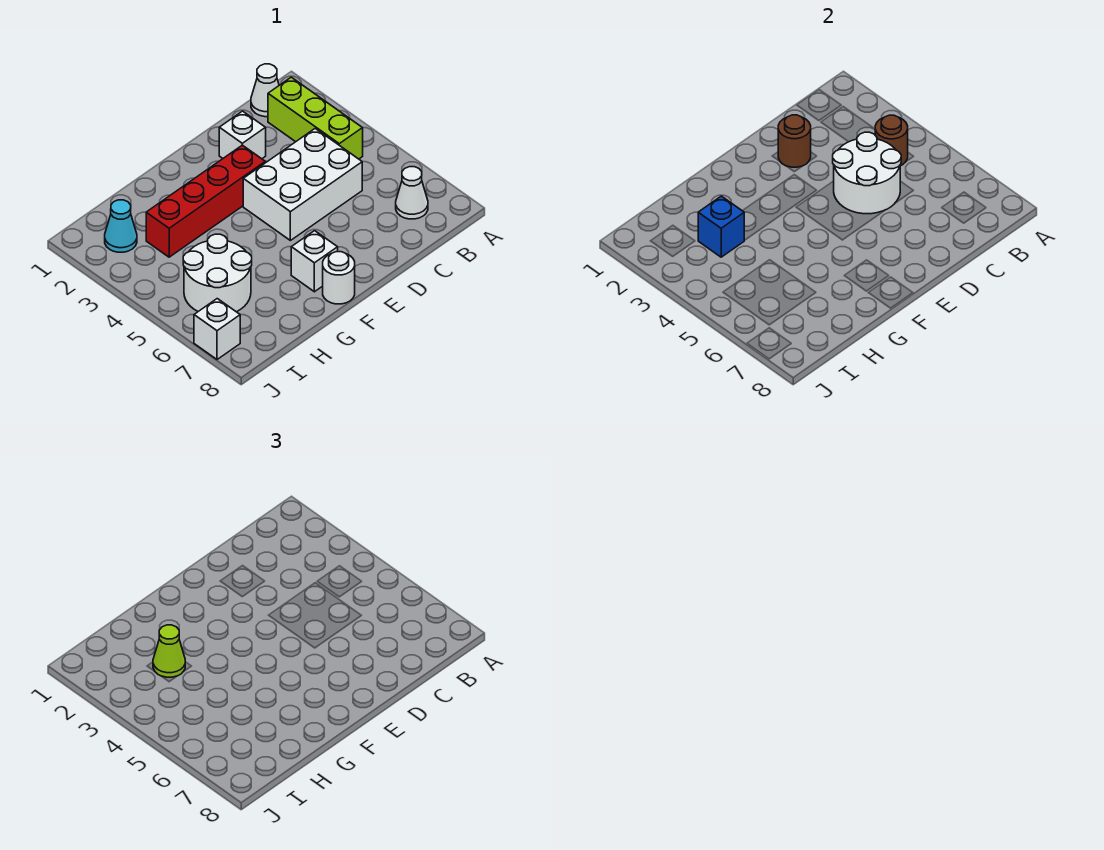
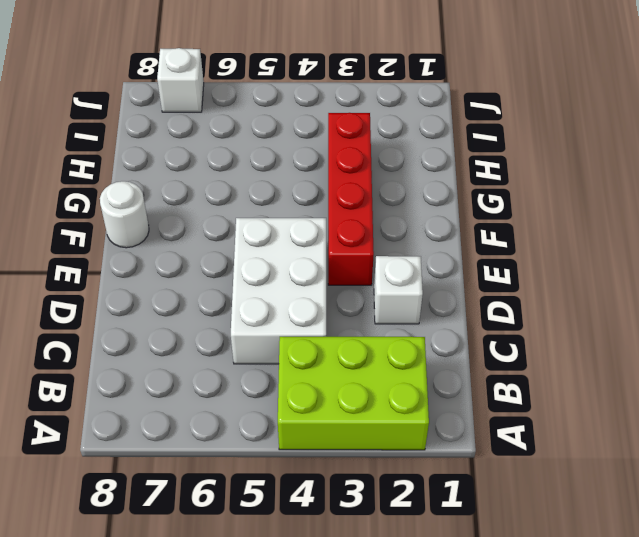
lime 2x3 brick [278,337,429,450] -> lime 1x3 brick [268,77,363,159]
none -> white 1x1 cone [251,64,279,117]
none -> white 1x1 cone [396,167,428,219]
none -> white 1x1 brick [291,231,338,292]

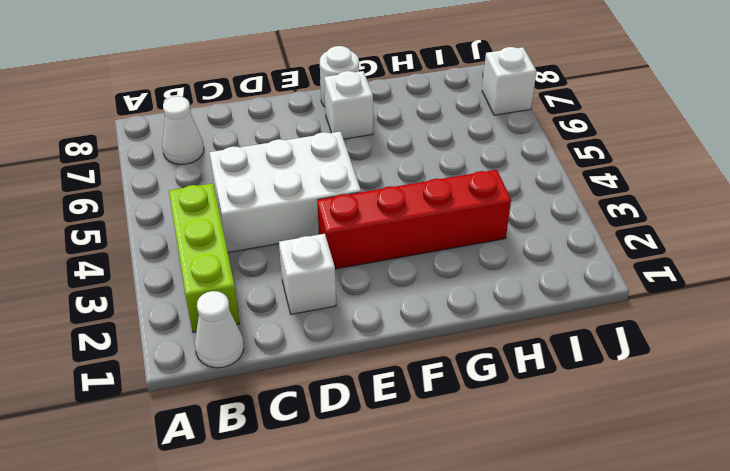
none -> white 2x2 round brick [183,234,252,312]
none -> cyan 1x1 cone [105,200,137,252]
none -> brown 1x1 round brick [875,115,908,166]

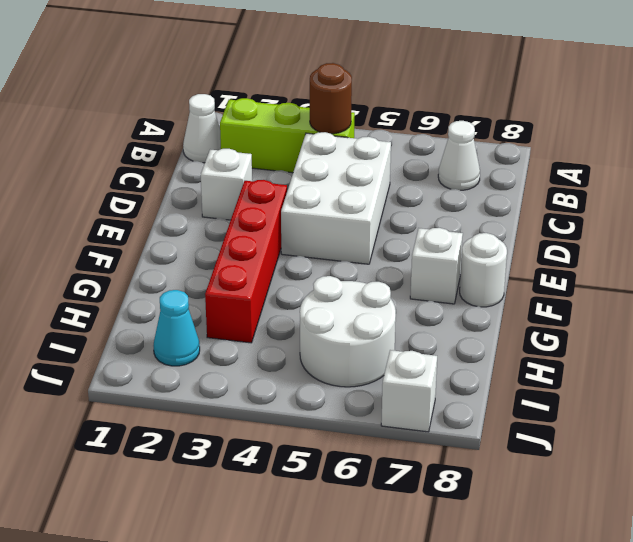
none -> white 2x2 round brick [833,132,901,214]
none -> brown 1x1 round brick [778,115,811,167]
none -> blue 1x1 brick [698,196,744,257]

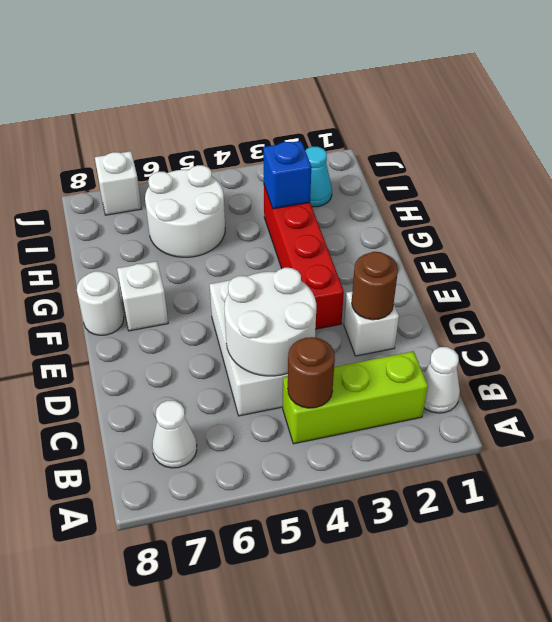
none -> lime 1x1 cone [153,625,185,677]

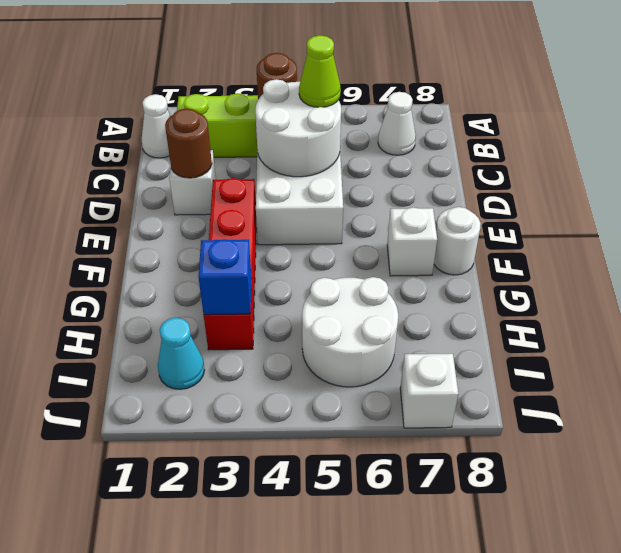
lime 1x1 cone [299,35,341,107] -> lime 1x1 cone moved to [153,625,185,677]

